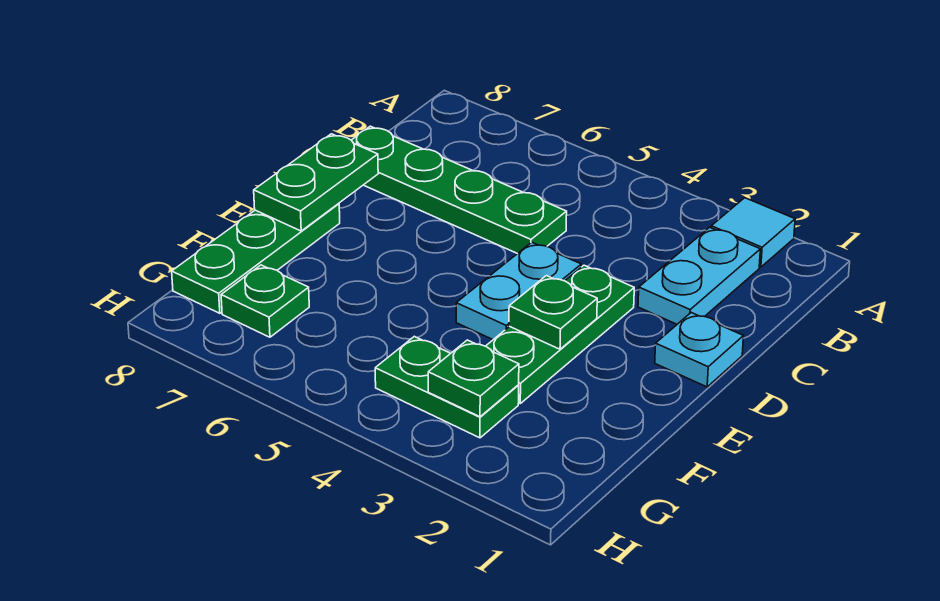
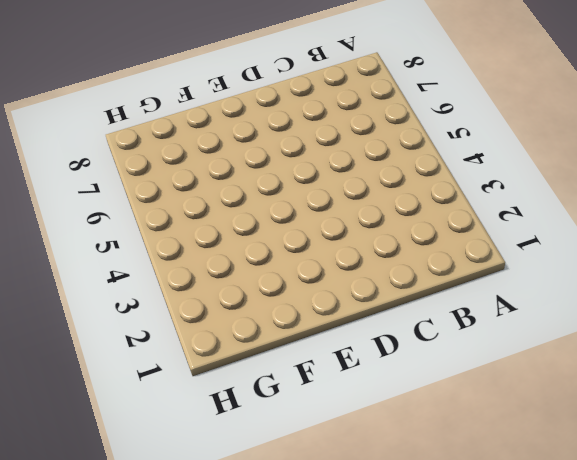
none -> cyan 1x1 tile [711,198,795,267]
none -> cyan 1x2 plate [638,227,760,324]
none -> green 1x4 plate [352,126,567,254]

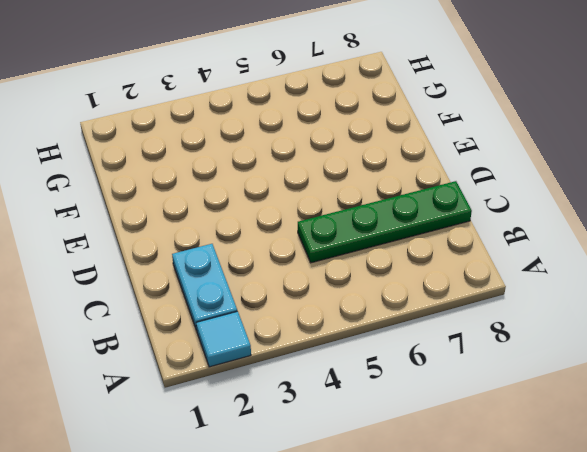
none -> cyan 1x1 plate [655,313,743,387]
none -> green 1x3 plate [486,265,634,403]
none -> cyan 1x2 plate [456,242,581,340]

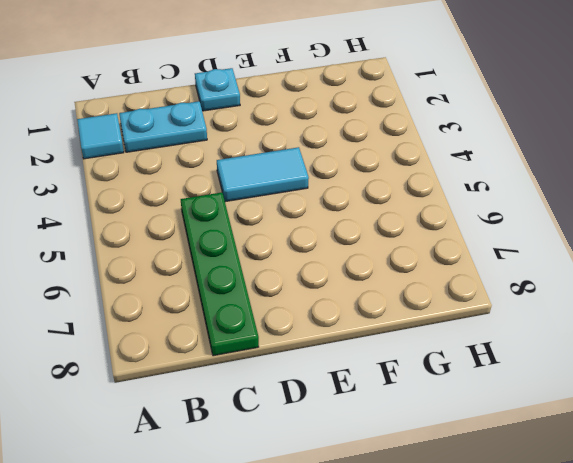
cyan 1x2 tile [217,147,309,202] -> cyan 1x2 plate [456,242,581,340]
none -> green 1x3 plate [486,265,634,403]
none -> green 1x3 plate [172,204,340,313]
none -> green 1x2 plate [375,336,519,438]

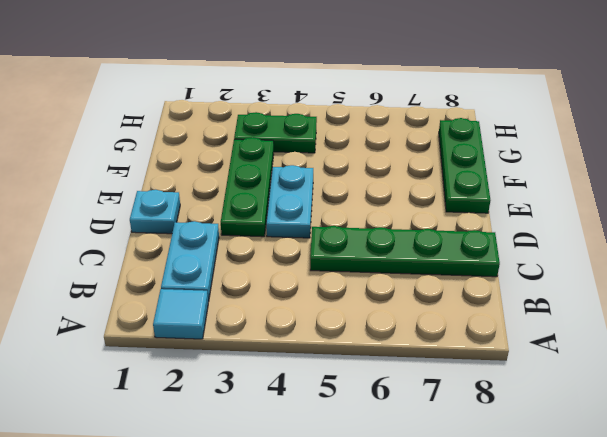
none -> green 1x1 plate [221,265,309,337]
none -> green 1x2 plate [254,134,378,231]
none -> green 1x1 plate [509,276,597,349]

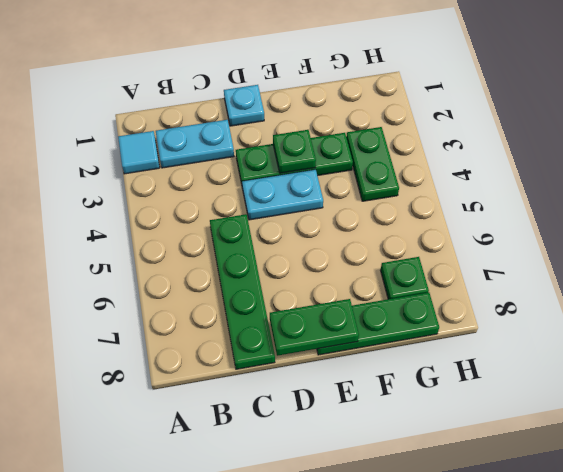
none -> green 1x1 plate [428,340,519,417]

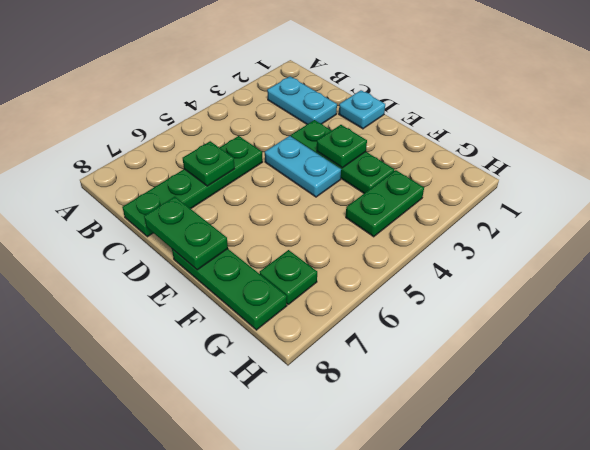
green 1x1 plate [183,141,235,186] -> green 1x1 plate moved to [428,340,519,417]
none -> cyan 1x1 tile [711,198,795,267]

